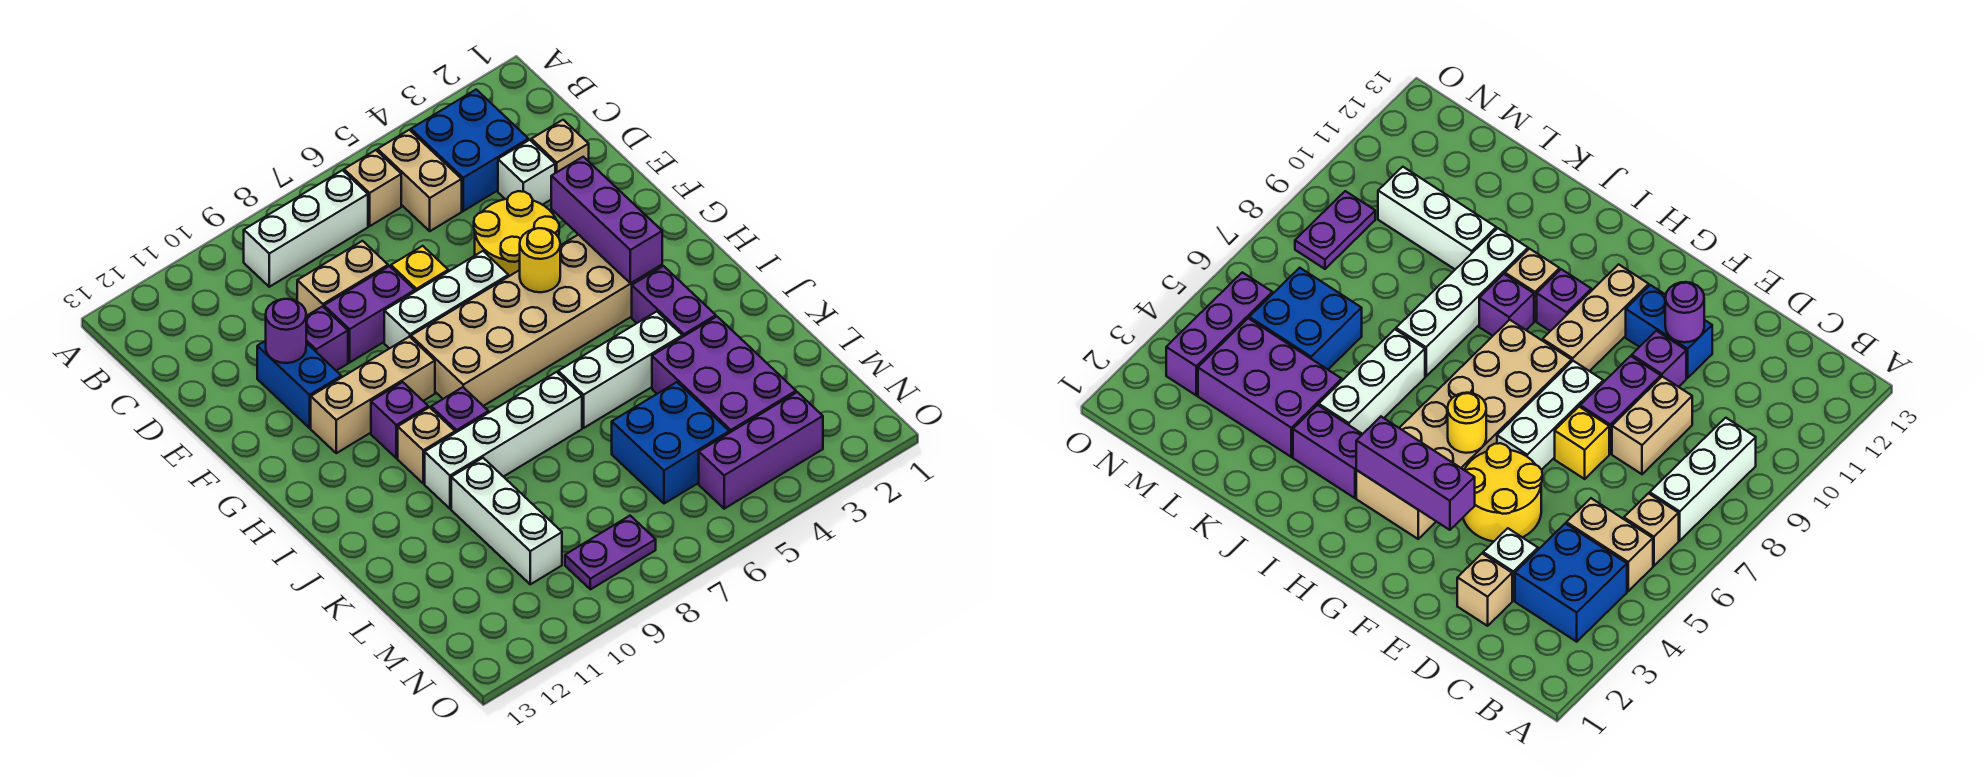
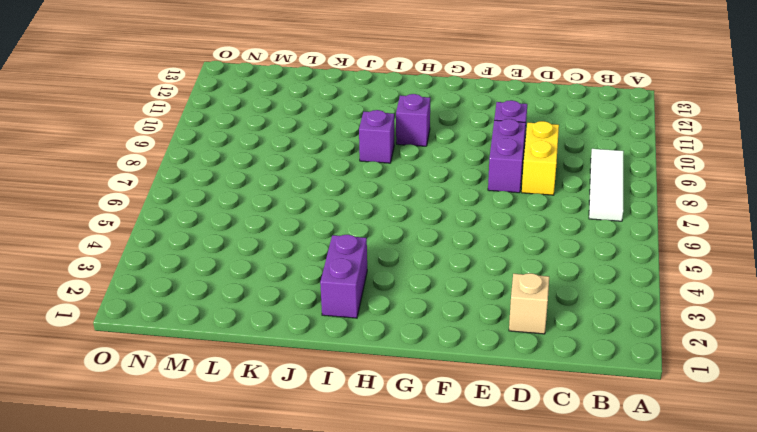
white 1x3 tile [589,149,624,221] -> white 1x3 brick [244,170,368,287]
yellow 1x2 brick [522,121,559,195] -> tan 1x2 brick [297,241,388,316]
purple 1x2 brick [320,235,367,318] -> purple 1x2 brick turned to [632,266,716,337]
none -> blue 2x2 brick [411,90,528,211]
none -> tan 1x2 brick [378,130,462,231]
none -> tan 1x1 brick [344,150,401,226]

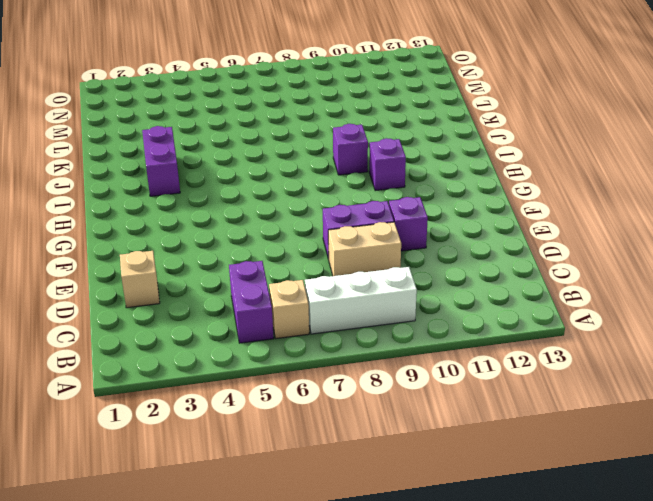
purple 1x2 brick [229,261,274,343] -> tan 1x2 brick [378,130,462,231]
none -> blue 2x2 brick [411,90,528,211]
none -> white 1x1 brick [498,140,555,205]
none -> yellow 2x2 round brick [474,191,559,277]

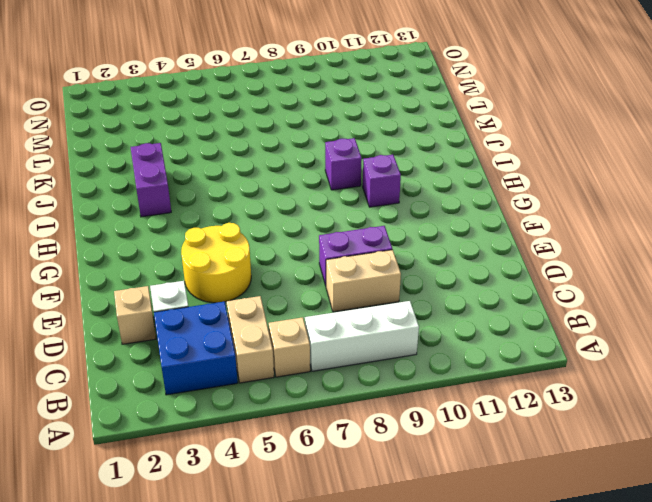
none -> yellow 1x1 brick [391,246,448,292]
none -> purple 1x1 brick [306,307,348,371]
none -> blue 1x2 brick [257,341,341,428]

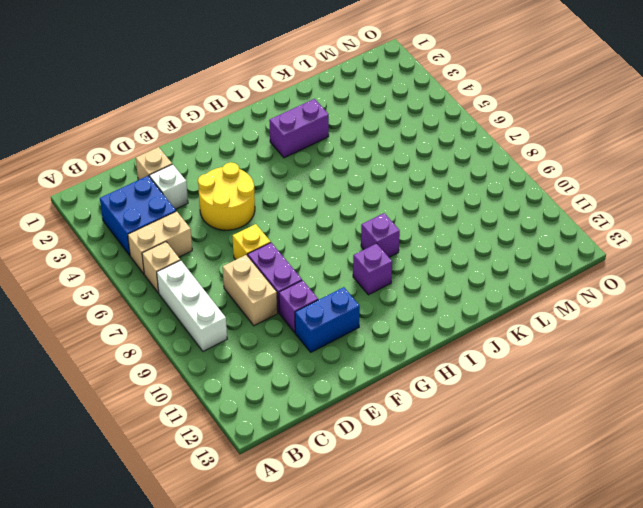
none -> white 1x3 brick [384,251,508,349]
none -> tan 2x6 brick [411,235,662,406]
none -> tan 1x3 brick [311,337,435,453]

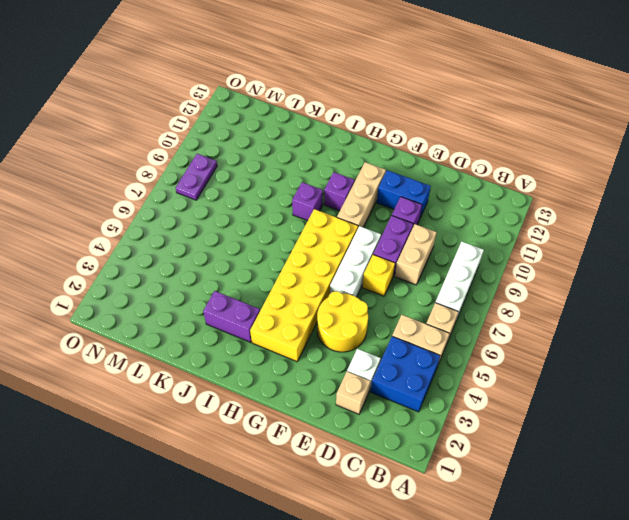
yellow 2x6 brick [250,209,358,362] -> tan 2x6 brick [411,235,662,406]
none -> tan 1x1 brick [398,407,455,483]
none -> white 1x3 brick [558,311,682,428]
none -> white 1x4 brick [425,372,582,509]

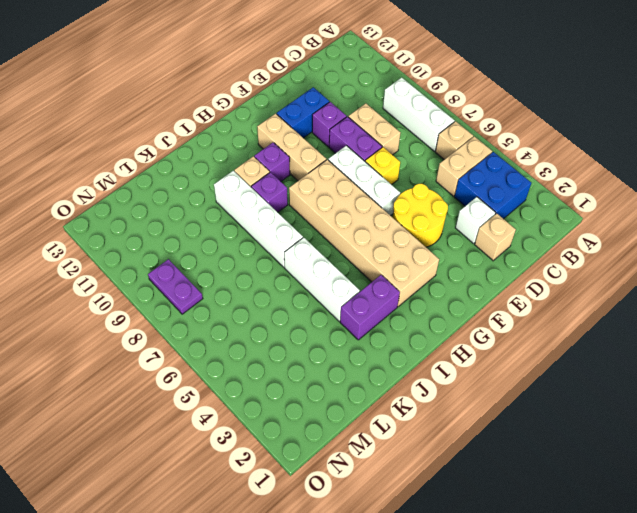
none -> purple 2x3 brick [652,317,796,433]
none -> white 1x3 brick [451,458,562,584]
none -> blue 2x2 brick [612,382,729,504]

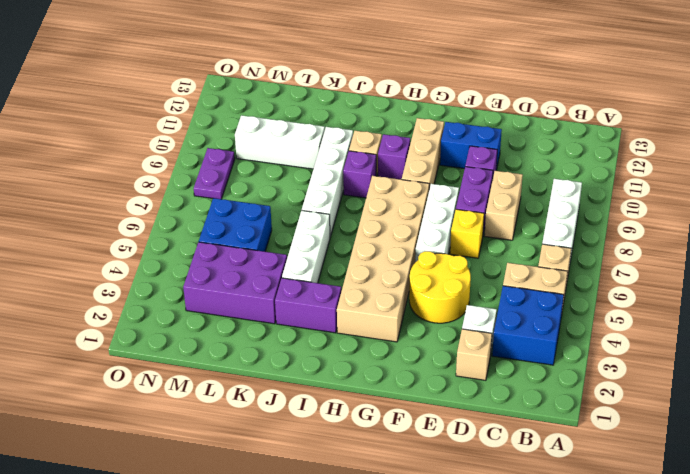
none -> purple 1x3 brick [699,392,823,509]
none -> purple 1x1 round brick [266,299,306,363]
none -> purple 1x3 brick [551,157,662,283]

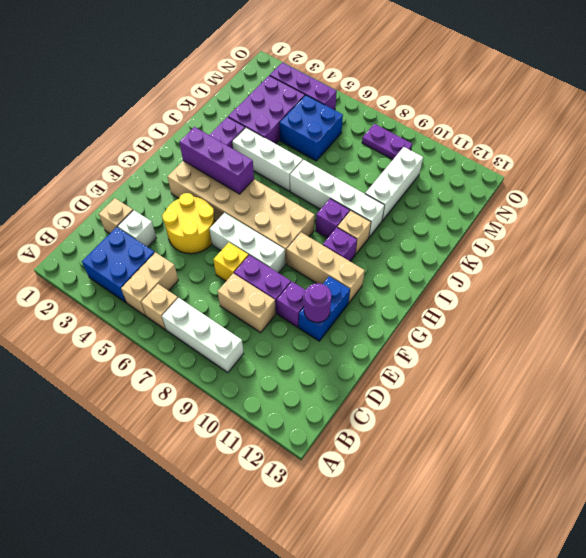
purple 1x3 brick [179,127,254,194] -> purple 1x3 brick turned to [551,157,662,283]
none -> yellow 1x1 round brick [520,228,560,292]

